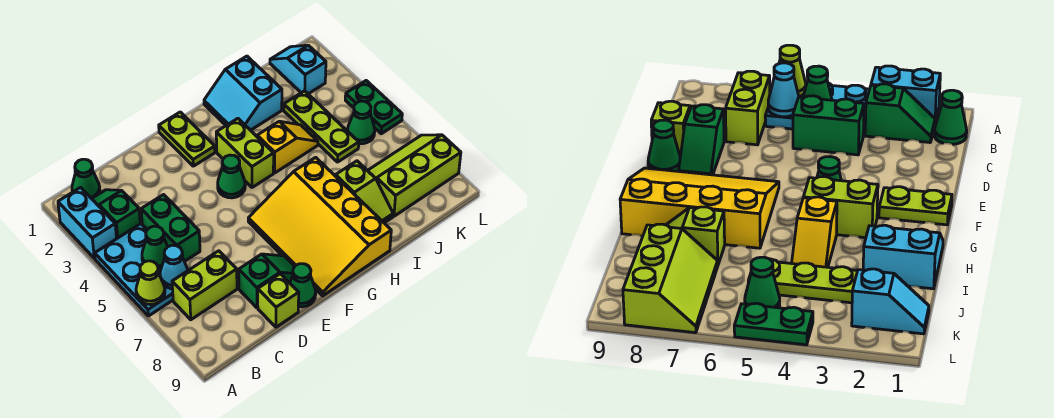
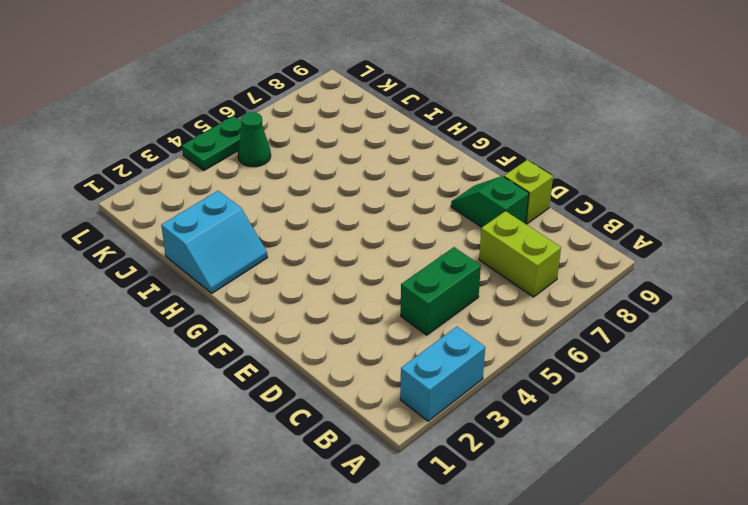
none -> cyan 2x3 plate [95,224,173,316]
none -> green 1x1 cone [72,159,100,199]
none -> green 1x2 slope [92,190,140,238]

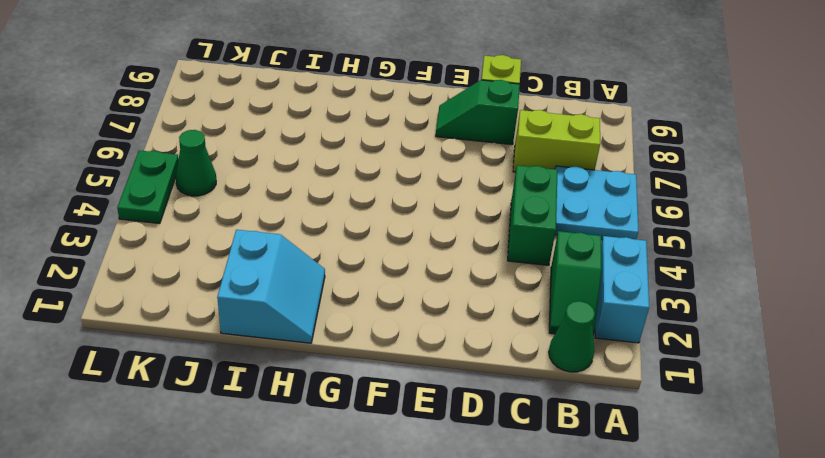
cyan 2x2 plate [555,166,638,240] -> cyan 2x3 plate [95,224,173,316]
none -> green 1x1 cone [290,264,316,307]
none -> lime 1x2 plate [159,112,215,166]
none -> green 1x1 cone [218,155,245,198]

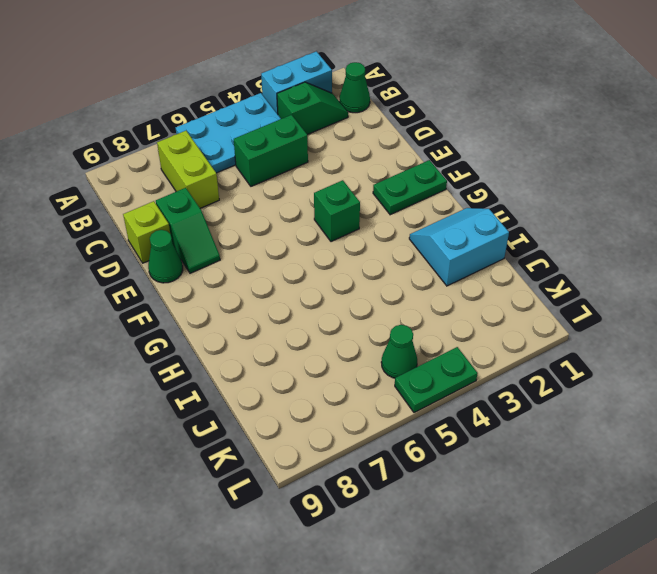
green 1x2 plate [373,160,447,215] -> lime 1x2 plate [159,112,215,166]
green 1x1 brick [314,180,360,242] -> green 1x1 cone [218,155,245,198]
none -> yellow 3x4 slope [248,157,391,296]
none -> lime 1x2 brick [216,118,274,187]
none -> yellow 1x2 slope [257,121,318,173]

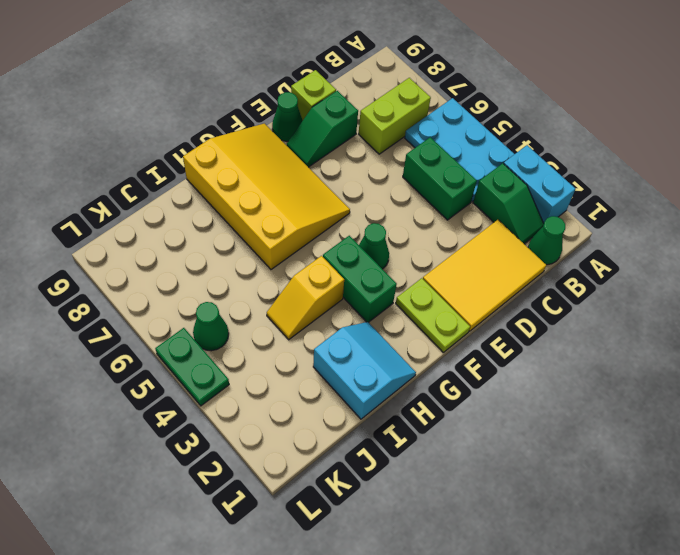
yellow 2x3 tile [423,220,546,331] -> none
green 1x2 brick [323,236,397,322] -> lime 1x2 brick [216,118,274,187]
none -> lime 1x2 slope [336,161,393,223]
none -> lime 1x3 plate [284,91,359,162]
none -> lime 2x3 slope [367,135,461,216]

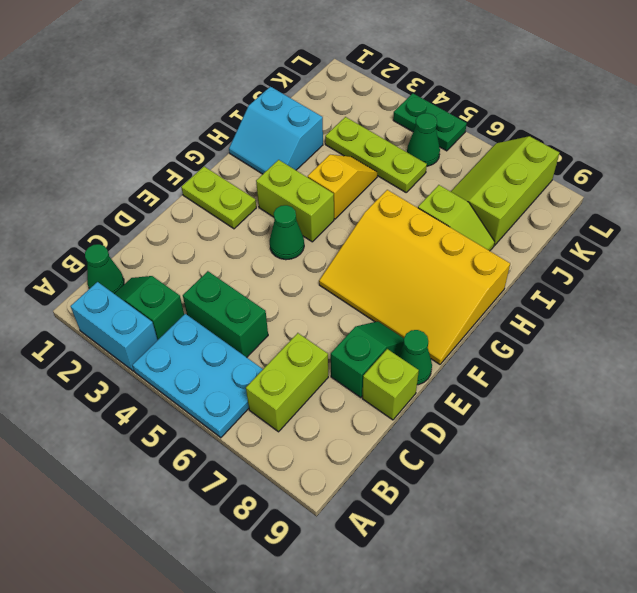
none -> cyan 1x2 slope [270,45,326,94]
none -> lime 1x1 cone [136,261,165,305]
none -> green 1x1 cone [142,226,168,269]

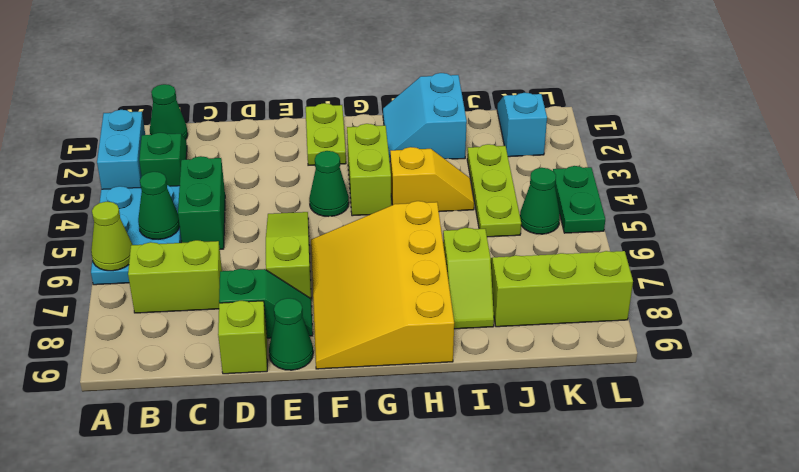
lime 1x3 slope [266,212,311,298] -> none
none -> cyan 1x1 cone [160,245,188,289]

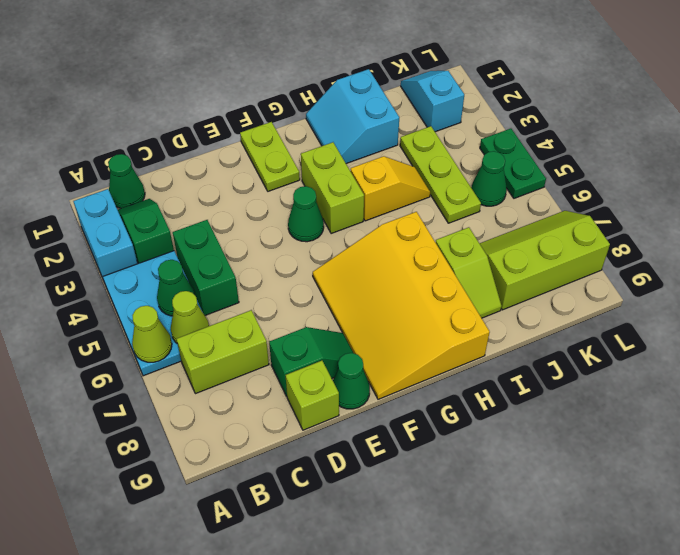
lime 1x1 cone [171,291,209,343] -> cyan 1x1 cone [160,245,188,289]

